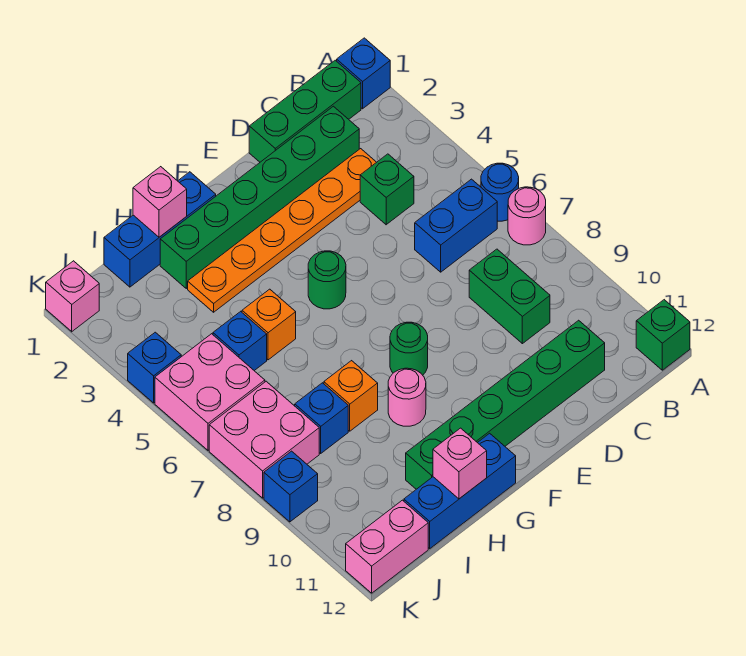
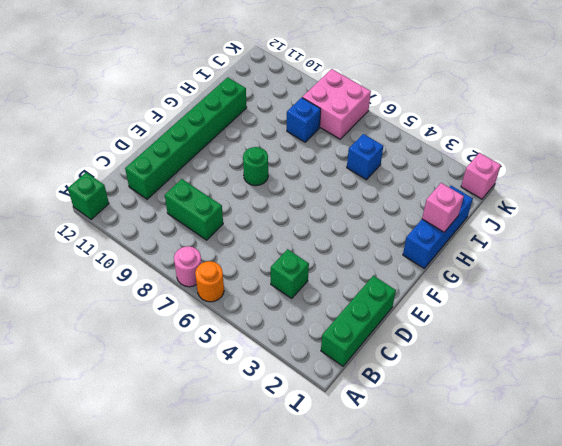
orange 1x1 round brick [195,261,224,302] -> blue 1x1 round brick [481,163,519,221]
none -> blue 1x1 brick [337,38,390,109]
none -> blue 1x2 brick [415,179,497,272]
none -> green 1x6 brick [160,106,359,288]

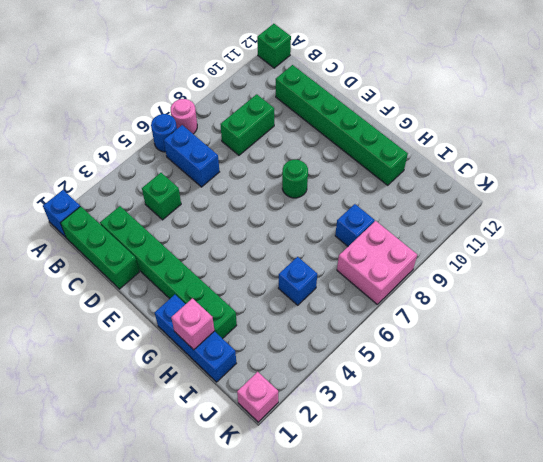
none -> orange 1x6 plate [188,149,376,312]
none -> green 1x1 round brick [308,251,346,309]
none -> pink 1x1 round brick [388,368,426,426]

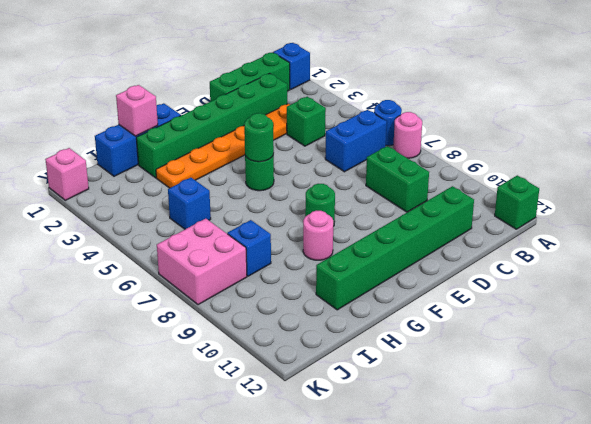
green 1x1 round brick [244,113,274,162] -> none
none -> blue 1x3 brick [404,433,516,549]
none -> orange 1x1 brick [242,289,296,360]
none -> orange 1x1 brick [324,361,378,431]

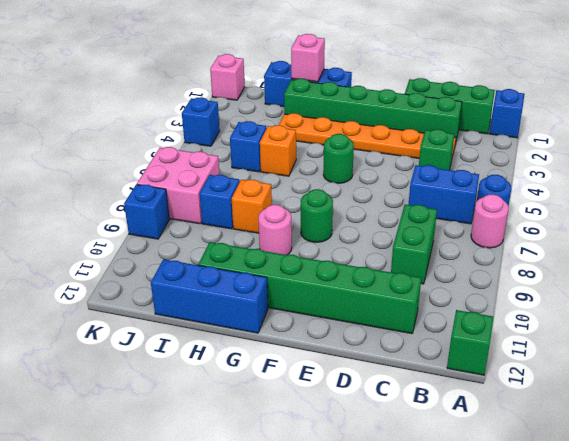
none -> pink 2x2 brick [155,334,265,450]
none -> pink 1x2 brick [346,500,428,593]
none -> pink 1x1 brick [433,428,487,499]

